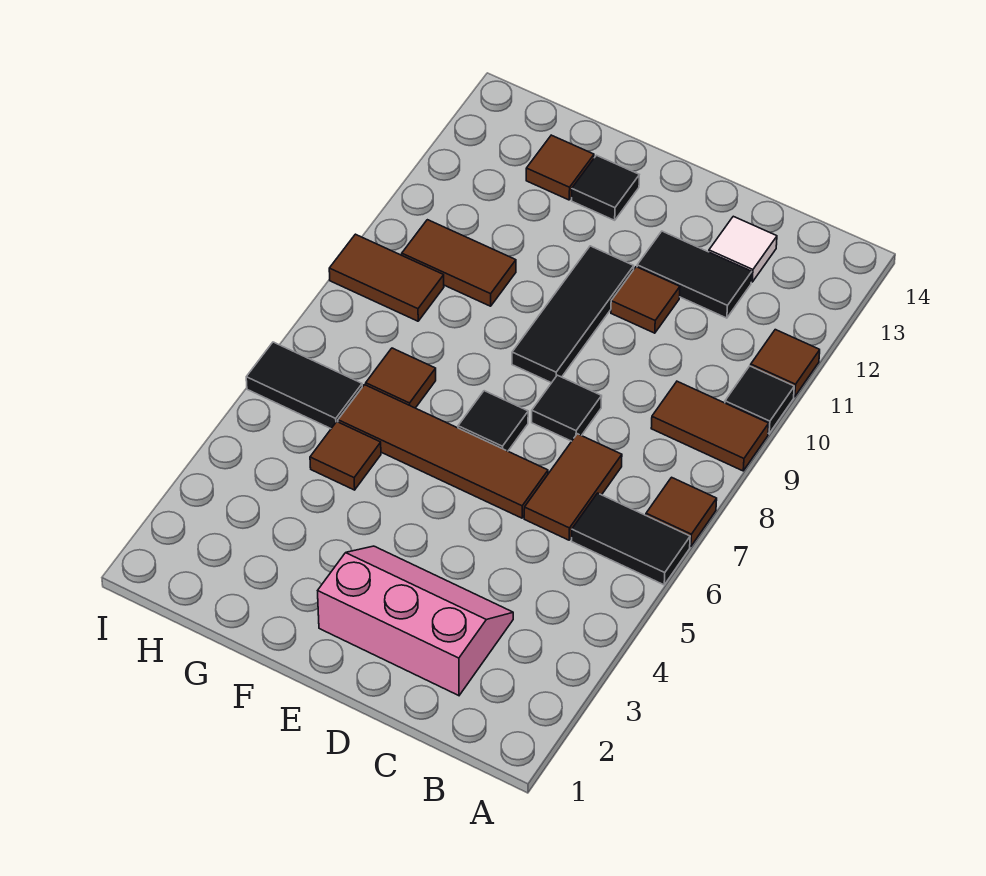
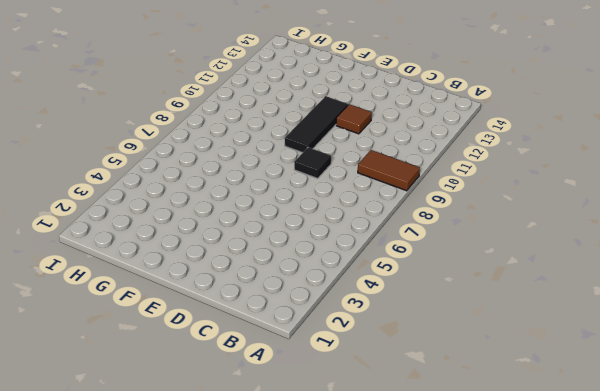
none -> black 1x2 tile [572,493,690,585]
none -> brown 1x1 tile [646,477,717,547]
none -> black 1x1 tile [725,366,794,434]

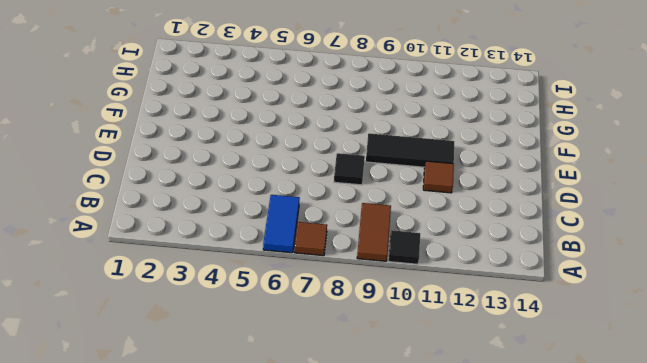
blue 1x2 tile [263,195,300,253] -> black 1x2 tile [572,493,690,585]
none -> brown 1x1 tile [751,330,820,397]
none -> pink 2x3 slope [318,546,513,696]
none -> brown 1x2 tile [524,434,622,540]

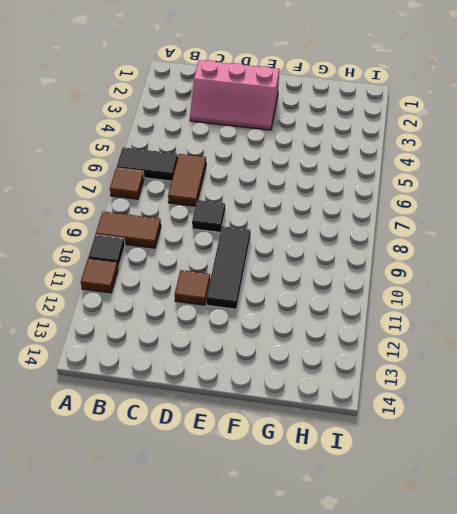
none -> black 1x2 tile [637,231,752,318]
none -> white 1x1 tile [709,216,777,282]
none -> brown 1x4 tile [338,385,548,518]

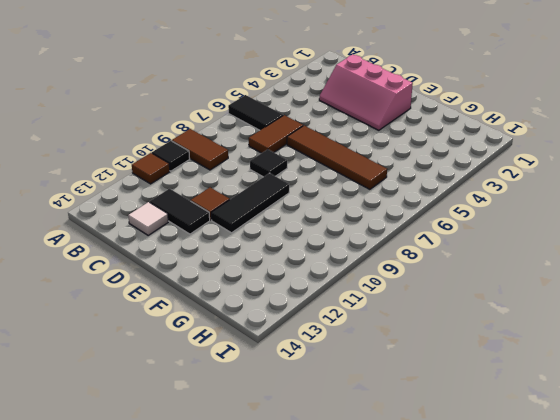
none -> brown 1x1 tile [646,477,717,547]
none -> black 1x1 tile [458,391,528,451]
none -> black 1x1 tile [572,155,639,220]

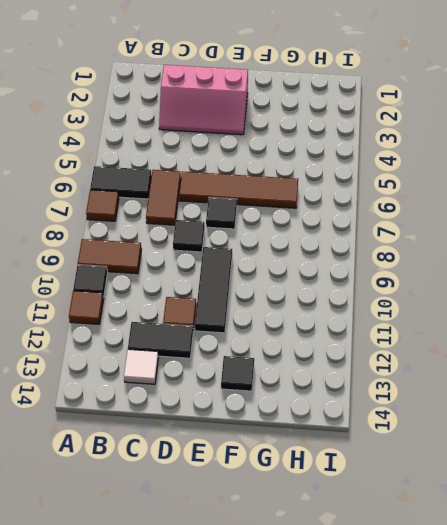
none -> brown 1x1 tile [310,422,381,490]
none -> brown 1x1 tile [366,348,436,408]
none -> brown 1x2 tile [402,220,516,306]

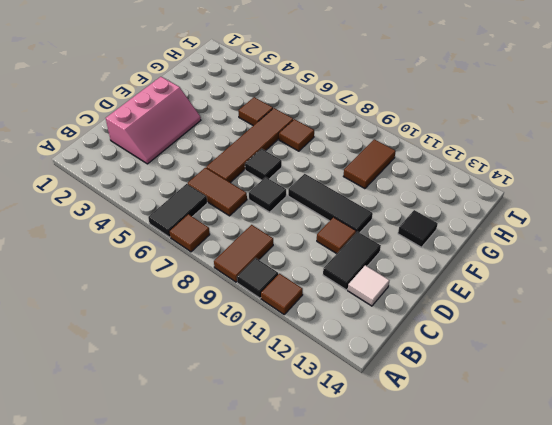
none -> brown 1x1 tile [526,135,594,200]
none -> black 1x2 tile [246,342,362,429]
none -> brown 1x2 tile [329,234,444,321]

